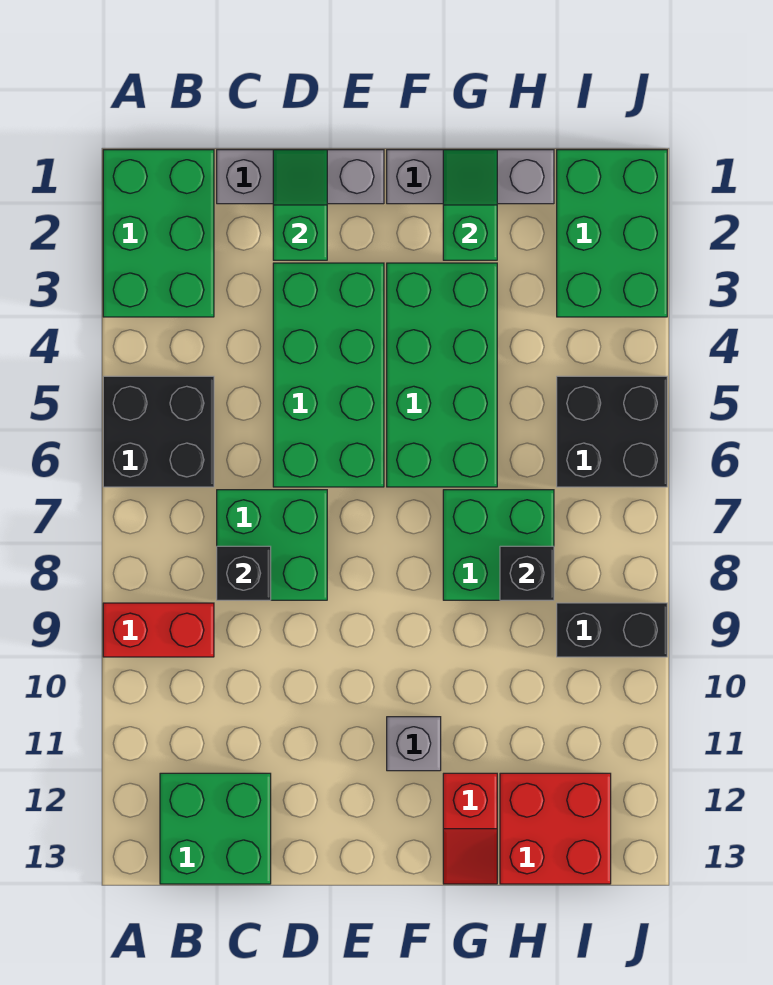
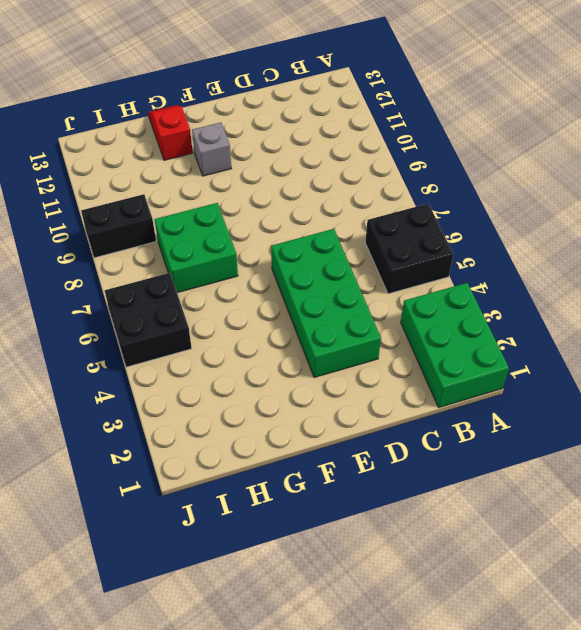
none -> red 1x2 brick [103,603,214,657]
none -> green 2x2 brick [160,773,271,884]
none -> grey 1x3 brick [217,150,384,204]

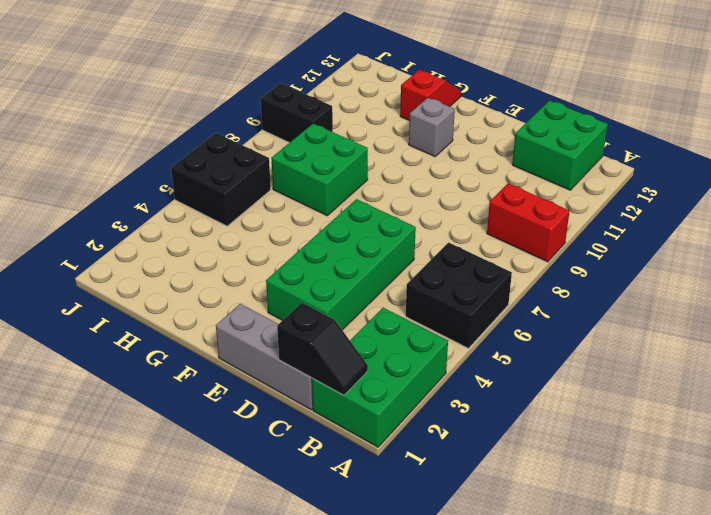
black 1x2 slope [277,303,368,395] -> none
none -> green 2x2 brick [217,490,327,600]
none -> grey 1x3 brick [387,150,554,204]
none -> green 2x4 brick [387,263,497,487]

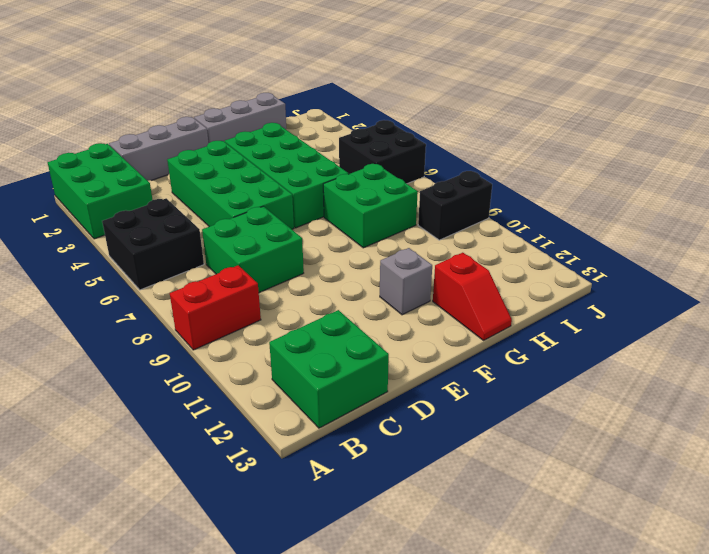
none -> red 2x2 brick [500,773,611,884]
none -> green 2x3 brick [557,150,667,317]
none -> black 1x1 brick [217,546,271,600]

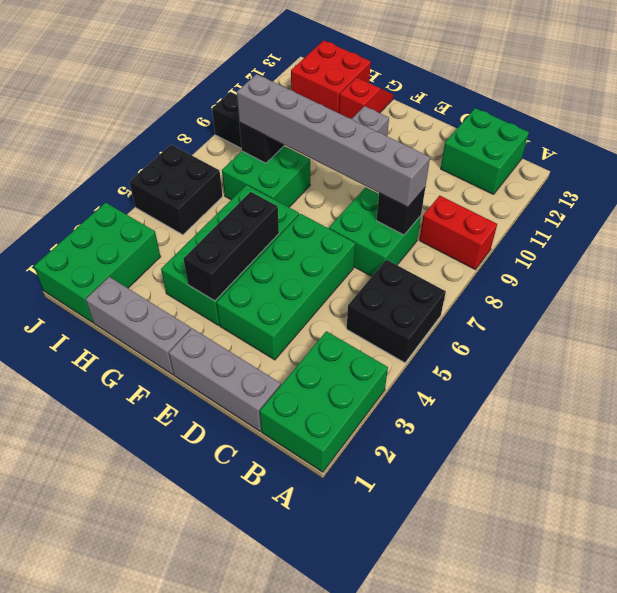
grey 1x6 brick [237,74,430,207] -> none
black 1x3 brick [183,192,279,301] -> none
none -> green 1x2 slope [273,150,327,260]
none -> green 1x2 slope [443,150,497,260]

